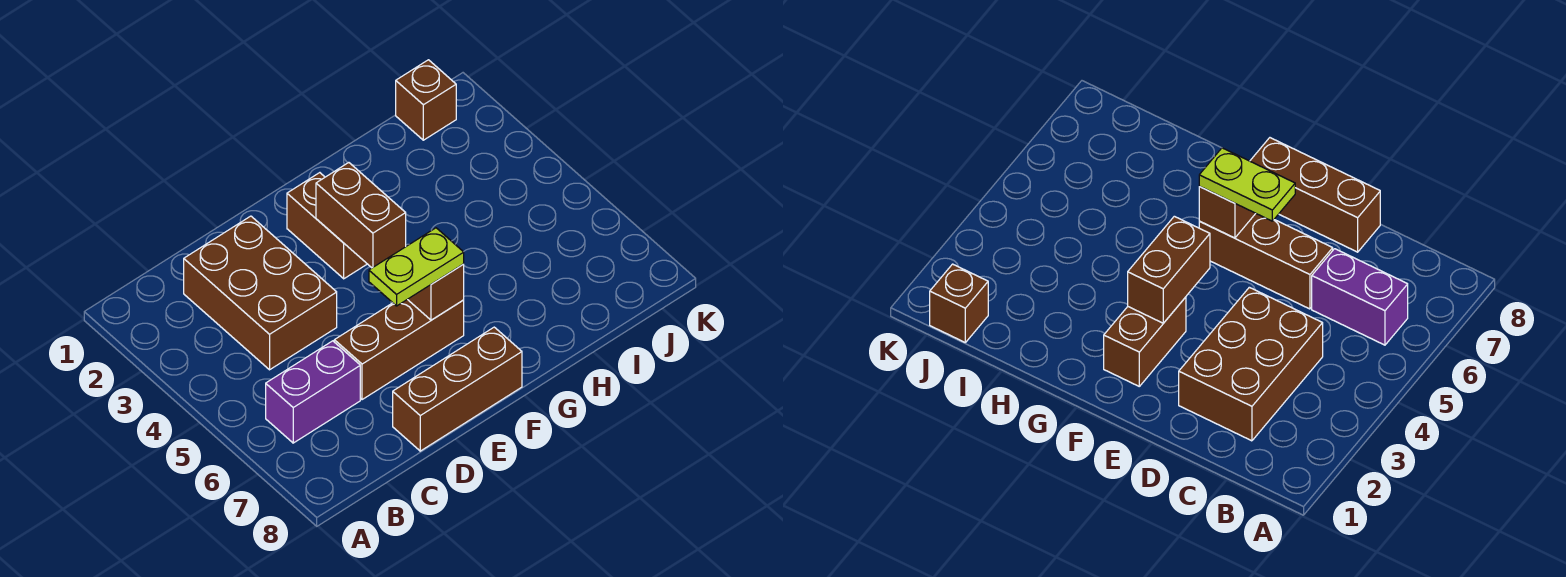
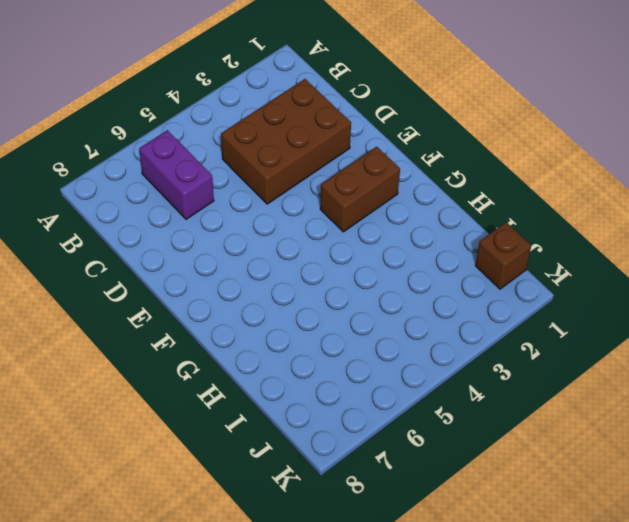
none -> brown 1x3 brick [334,300,464,400]
none -> brown 1x3 brick [393,327,522,451]

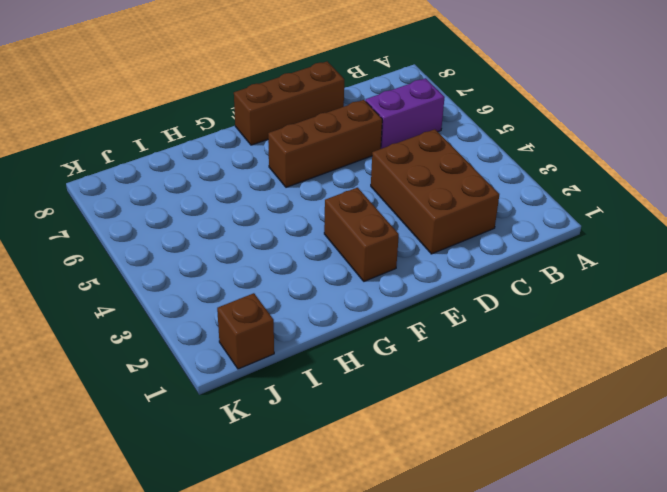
none -> brown 1x2 brick [316,163,406,268]
none -> brown 1x1 brick [407,264,464,320]

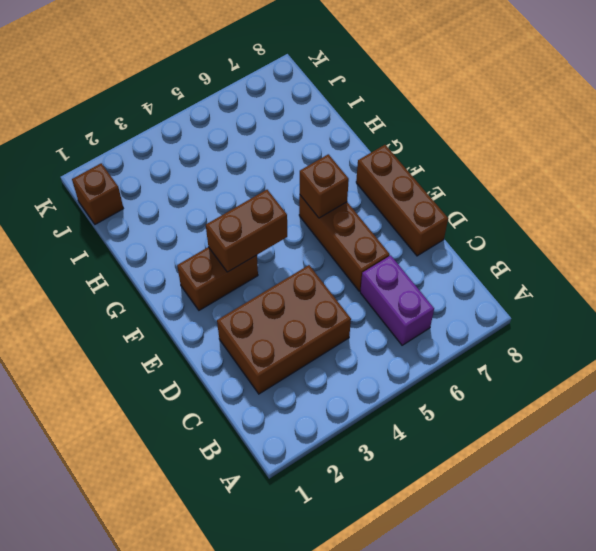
none -> lime 1x2 plate [369,228,464,306]

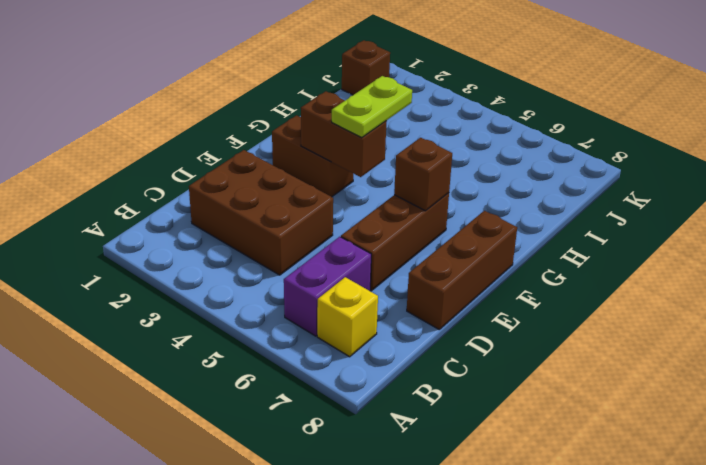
yellow 1x1 brick [317,277,378,357] -> none
lime 1x2 plate [332,76,412,138] -> lime 1x2 plate moved to [369,228,464,306]

